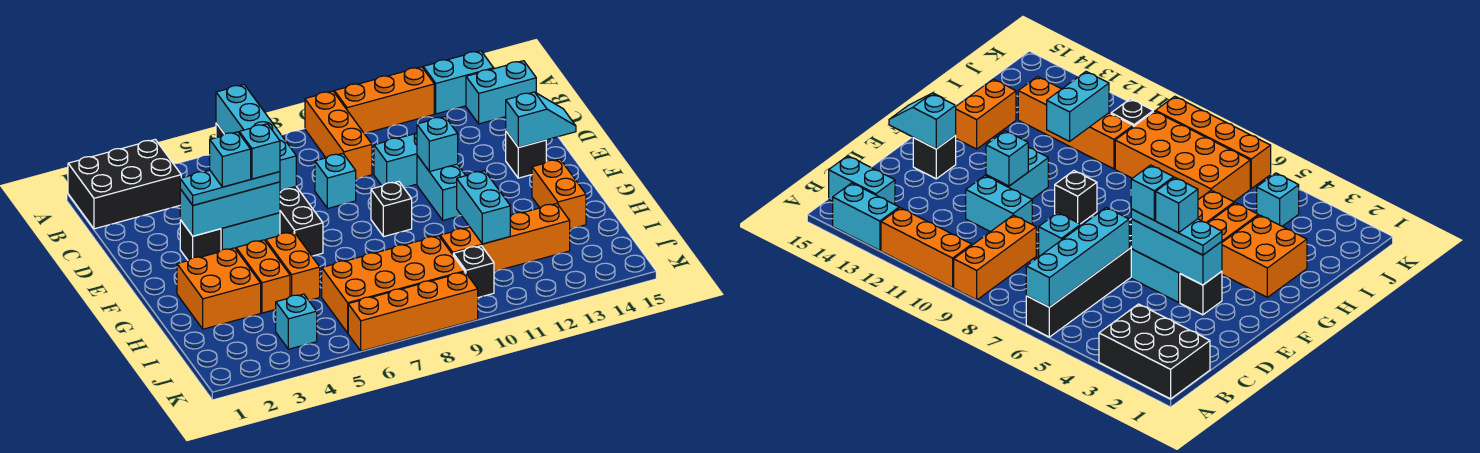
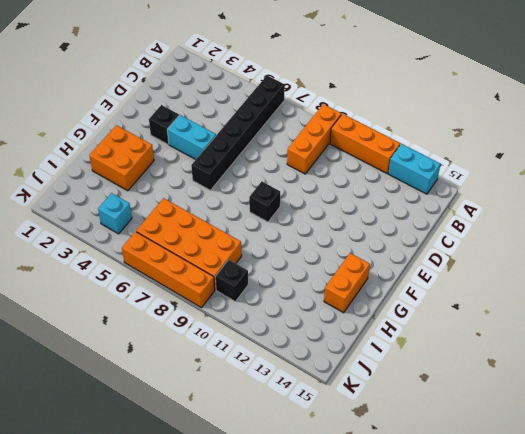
none -> black 2x3 brick [68,139,181,229]
none -> cyan 1x2 brick [466,61,536,124]
none -> cyan 1x1 brick [315,153,356,209]
none -> cyan 1x2 brick [374,132,417,187]

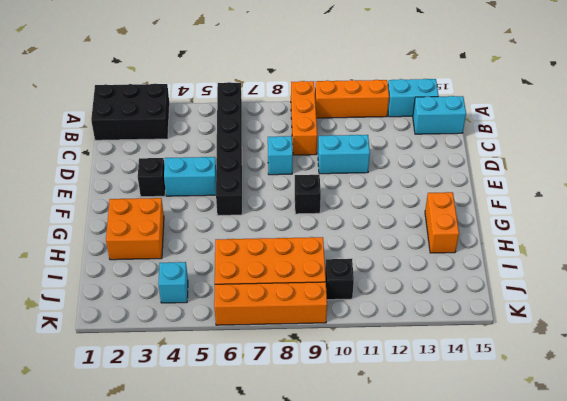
none -> cyan 1x2 brick [417,155,466,220]
none -> black 1x1 brick [506,132,546,178]
none -> orange 1x2 brick [236,240,290,313]
none -> orange 1x2 brick [266,232,320,300]

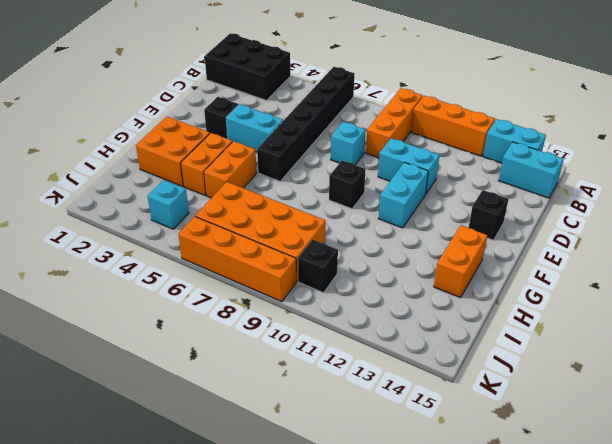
none -> orange 1x4 brick [440,203,570,271]
none -> cyan 1x4 brick [216,85,296,191]
none -> cyan 1x3 brick [180,182,280,236]
none -> cyan 1x1 brick [417,116,458,172]

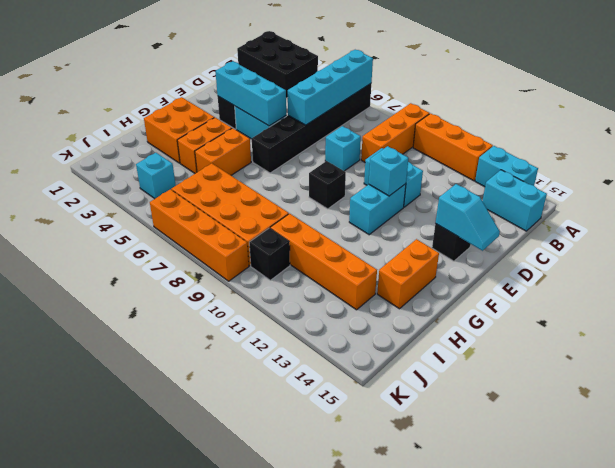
none -> cyan 1x2 brick [457,171,510,244]
none -> cyan 1x3 plate [180,170,280,205]
none -> cyan 1x1 brick [210,132,251,187]
none -> cyan 1x1 brick [239,124,280,179]

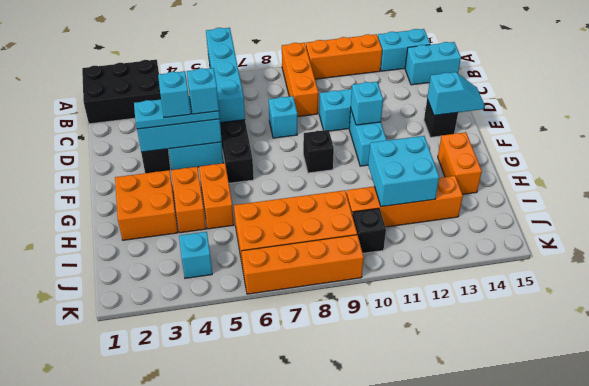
cyan 2x2 brick [368,136,439,207] -> cyan 1x2 brick [457,171,510,244]

